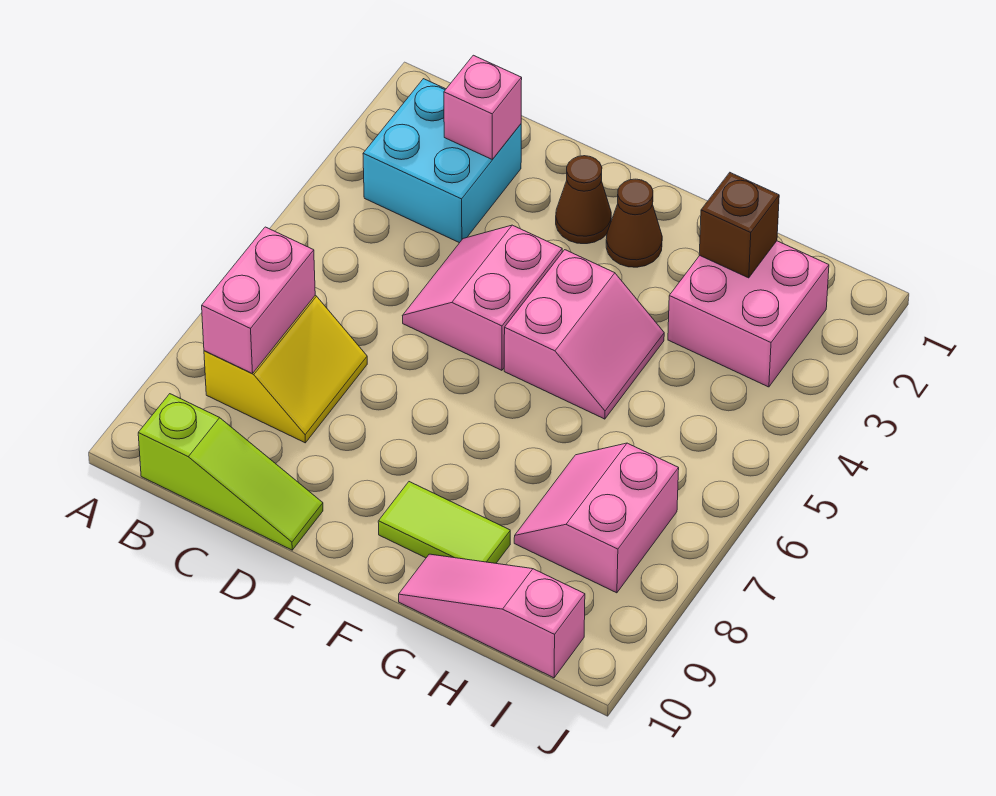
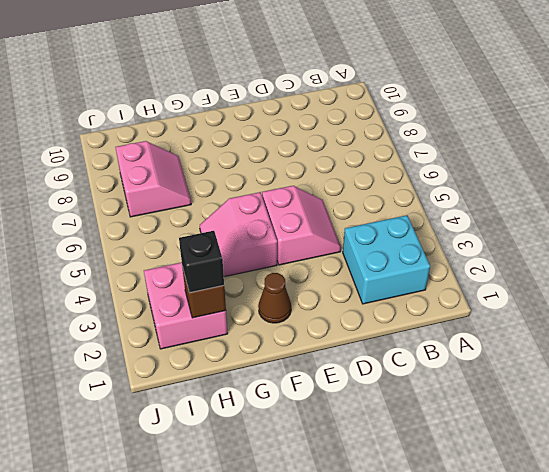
black 1x1 brick [179,231,224,293] -> none
none -> yellow 2x2 slope [204,296,367,443]
none -> lime 1x3 slope [138,394,323,550]
none -> brown 1x1 cone [556,156,611,244]

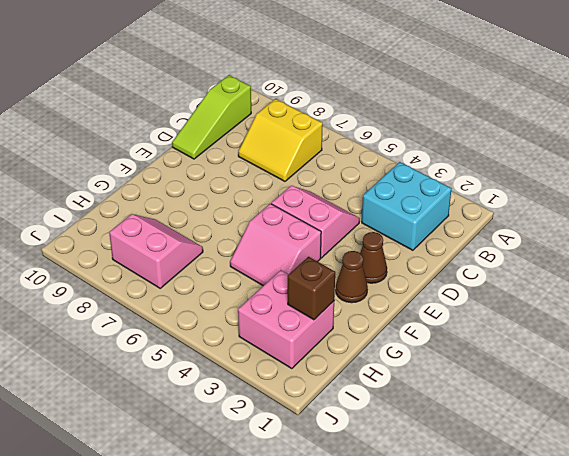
none -> lime 1x2 tile [378,482,510,563]
none -> pink 1x3 slope [399,554,585,678]
none -> pink 1x2 brick [202,227,315,374]

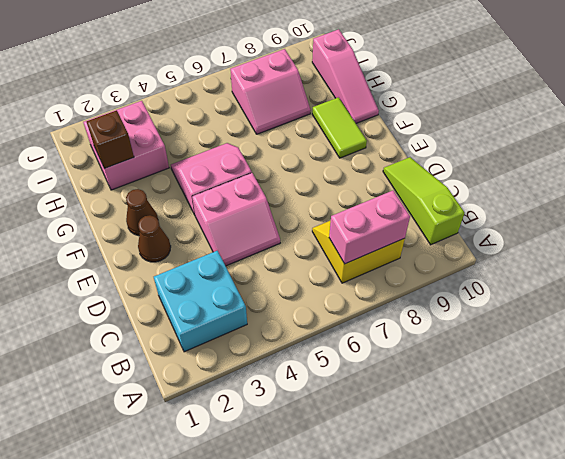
none -> pink 1x1 brick [444,55,522,159]

